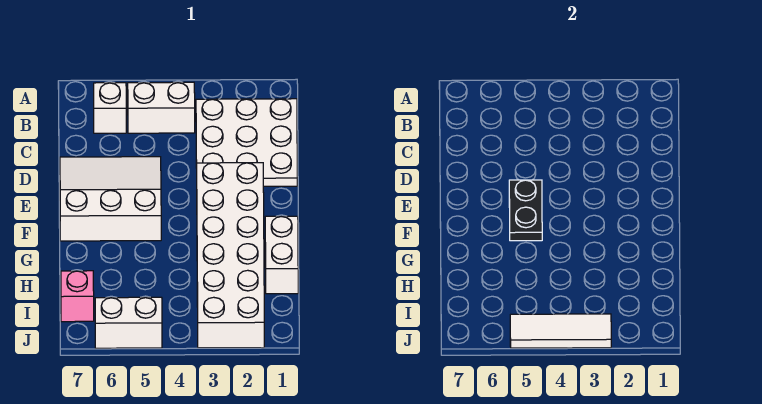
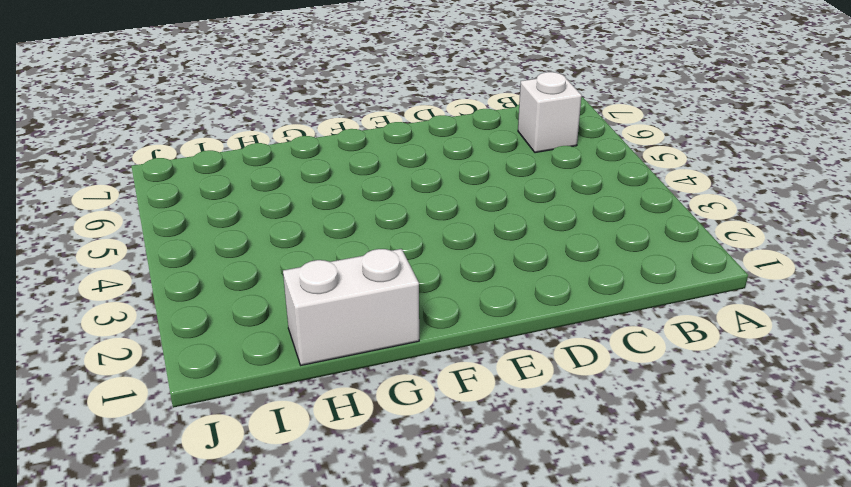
none -> white 3x3 plate [196,99,297,186]
none -> white 1x2 brick [128,82,195,133]

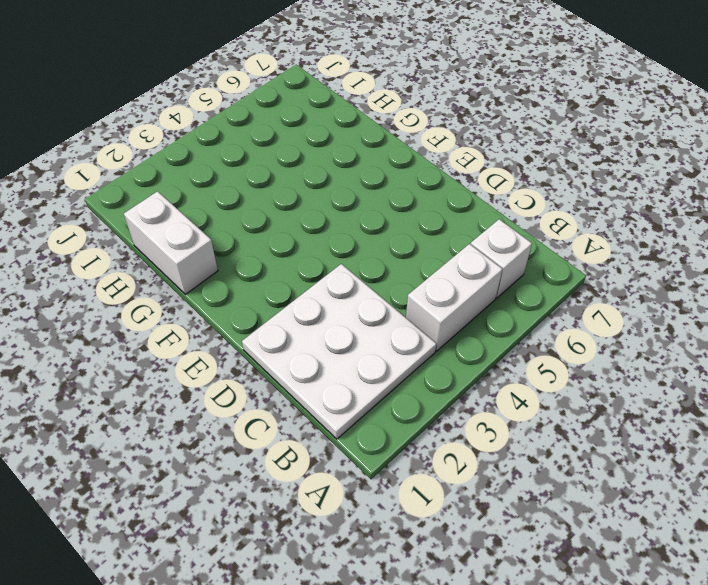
none -> white 3x3 slope [60,157,161,241]
none -> white 2x6 brick [197,163,264,348]

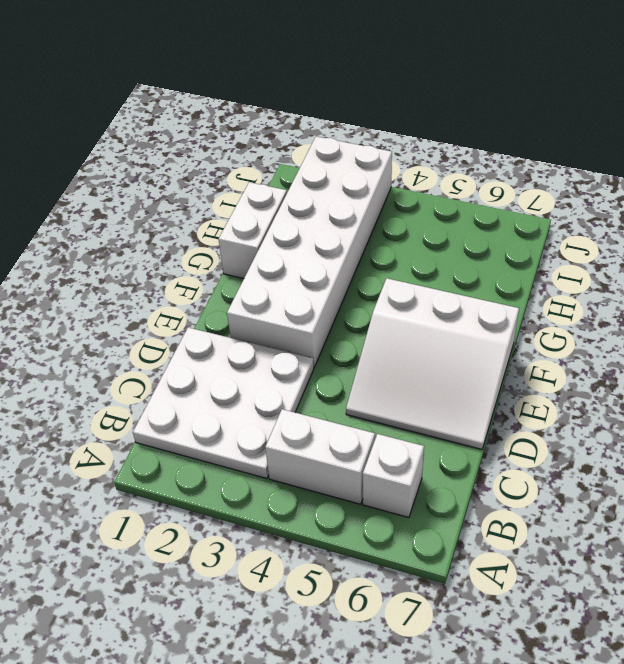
none -> pink 1x1 brick [61,271,94,322]
none -> white 1x2 brick [95,297,162,348]

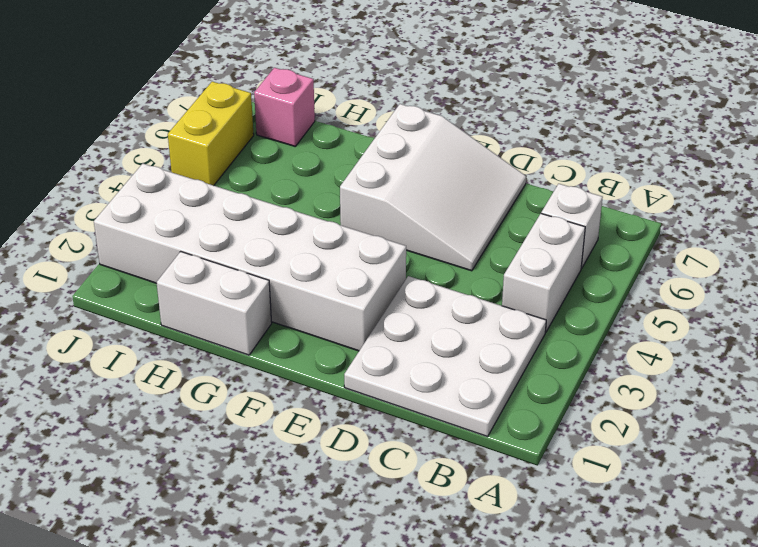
yellow 1x2 brick [168,82,254,186] -> white 1x2 brick [95,297,162,348]
none -> black 1x2 plate [509,180,542,241]
none -> white 1x3 tile [510,314,611,348]

